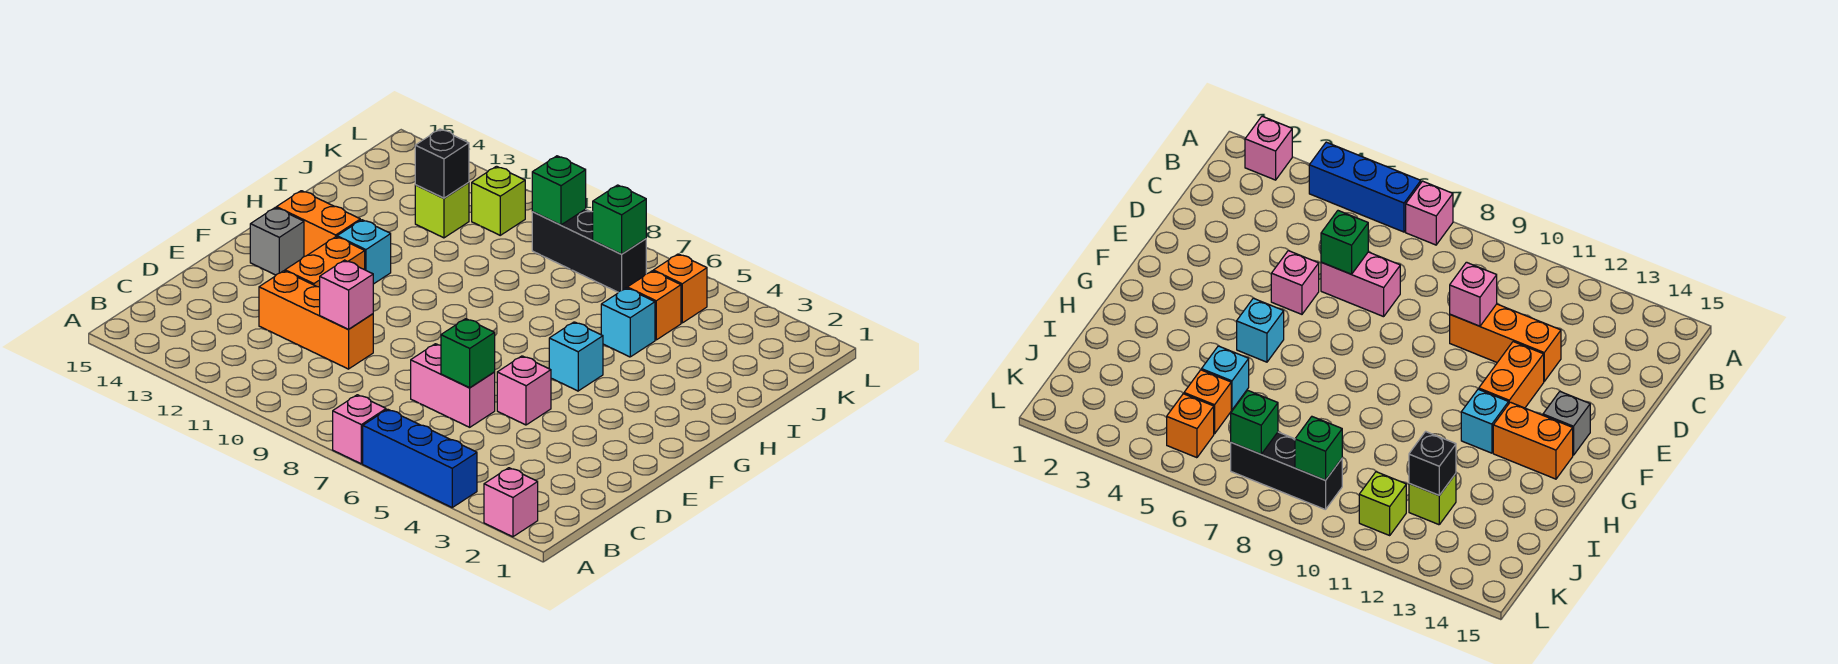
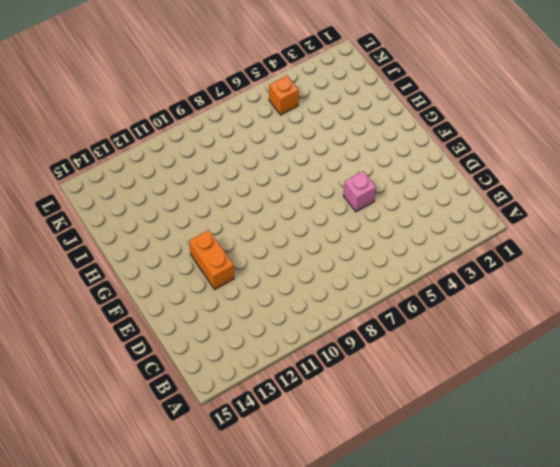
none -> pink 1x1 brick [484,468,538,537]
none -> blue 1x3 brick [363,409,477,507]
none -> pink 1x1 brick [333,395,386,464]

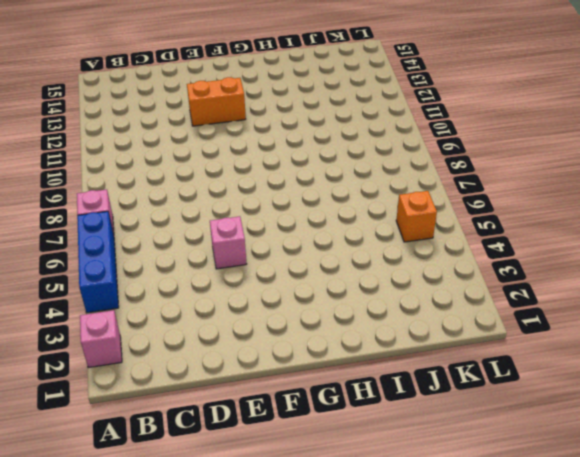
none -> pink 1x2 brick [411,344,495,427]
none -> orange 1x3 brick [259,271,373,369]
none -> grey 1x1 brick [250,208,304,275]

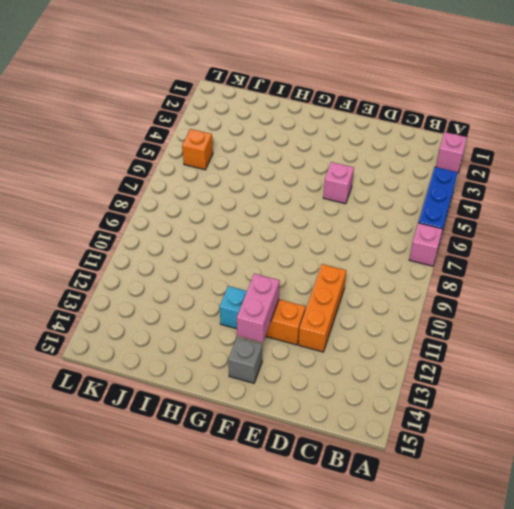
pink 1x2 brick [237,274,280,343] -> pink 1x2 brick moved to [411,344,495,427]
none -> cyan 1x1 brick [549,322,603,391]
none -> orange 1x2 brick [276,191,360,257]
none -> cyan 1x1 brick [601,288,655,357]

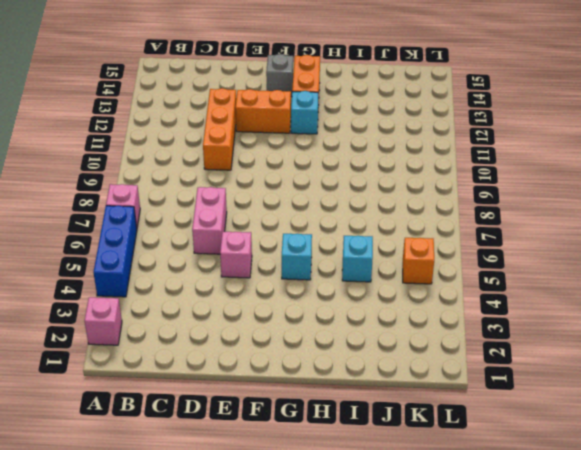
none -> orange 1x1 brick [627,271,681,340]
none -> lime 1x1 brick [415,183,469,238]
none -> black 1x3 brick [532,209,646,292]

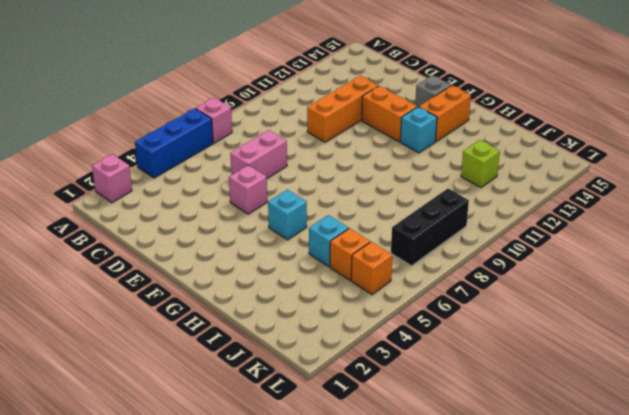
none -> lime 1x1 brick [472,166,525,235]
none -> green 1x1 brick [441,319,495,388]
none -> pink 1x1 brick [320,260,373,330]

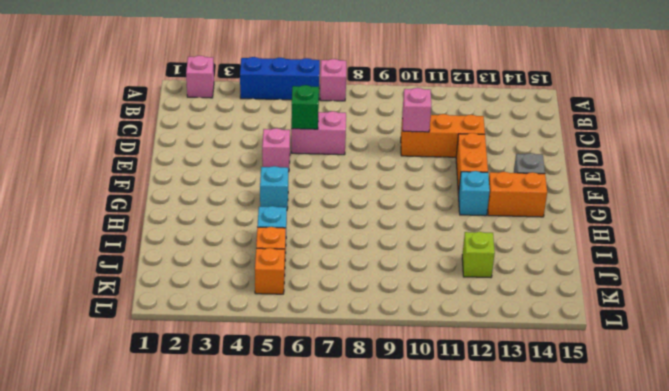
none -> black 1x3 brick [532,209,646,292]
none -> lime 1x1 brick [472,166,525,235]
none -> black 1x1 brick [415,129,469,198]

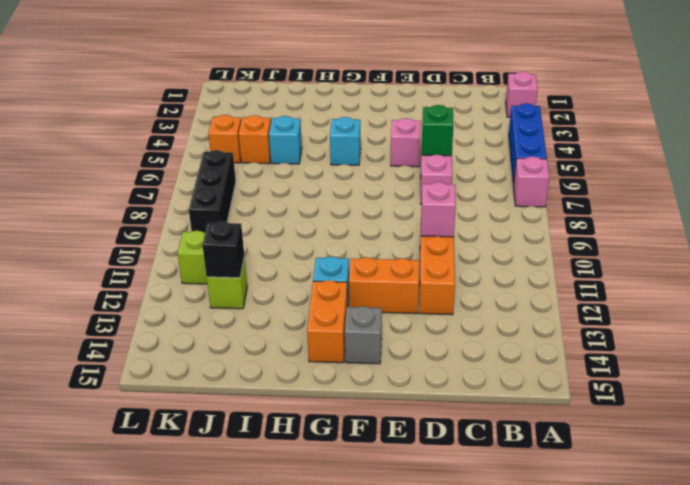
none -> green 1x1 brick [593,185,646,254]
none -> green 1x1 brick [532,156,586,225]

